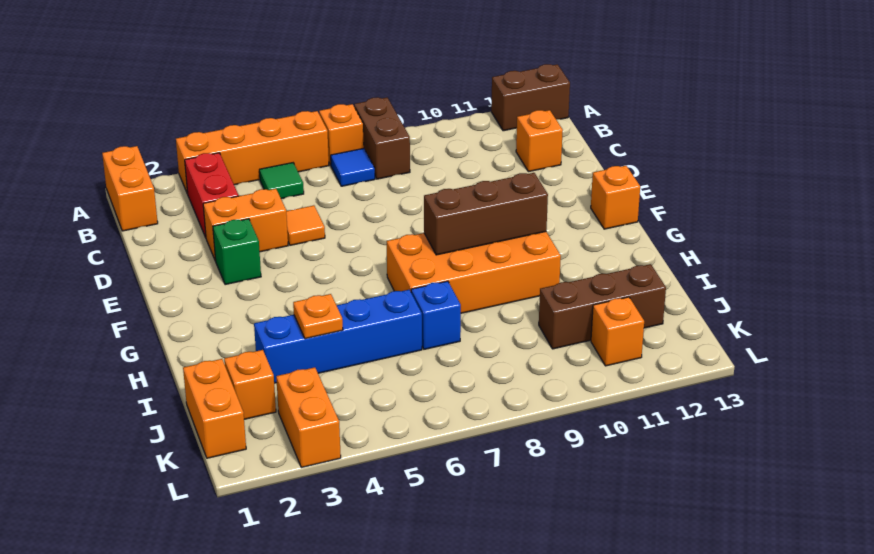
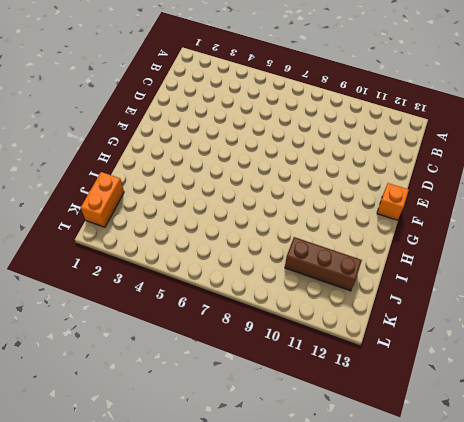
none -> orange 1x2 brick [102,146,158,231]
none -> orange 1x4 brick [176,111,329,194]
none -> orange 1x1 brick [319,104,364,165]

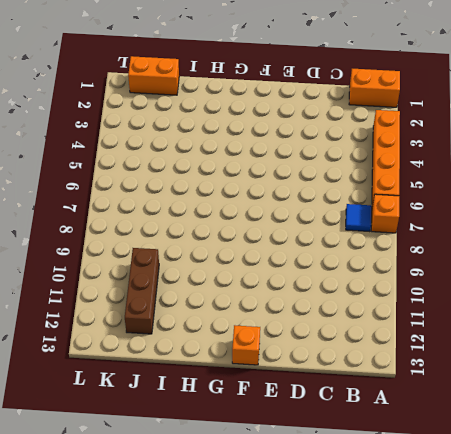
none -> brown 1x2 brick [354,97,410,179]
none -> brown 1x2 brick [491,64,570,131]
none -> red 1x2 brick [185,153,239,237]

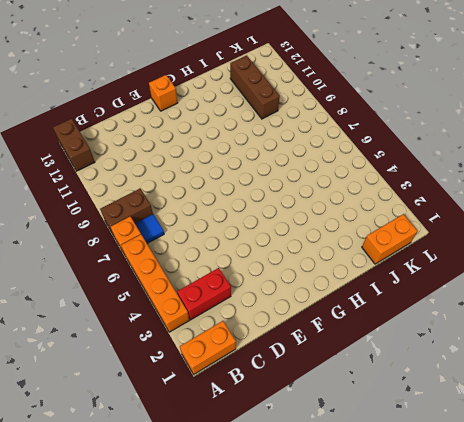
none -> green 1x1 tile [259,163,304,199]
none -> orange 1x1 brick [516,110,563,172]
none -> orange 1x2 brick [203,189,288,261]

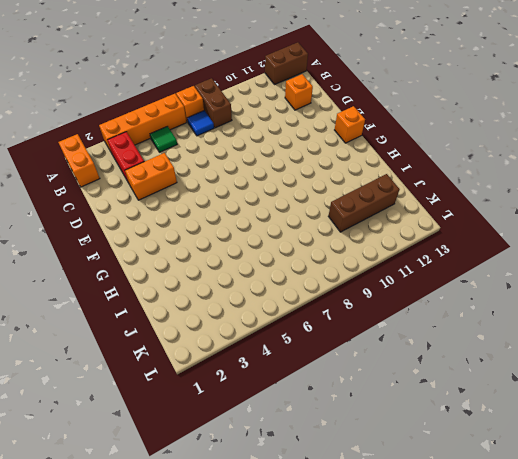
none -> orange 1x1 tile [286,205,325,245]
none -> green 1x1 brick [213,219,261,285]
none -> orange 2x4 brick [387,232,561,313]

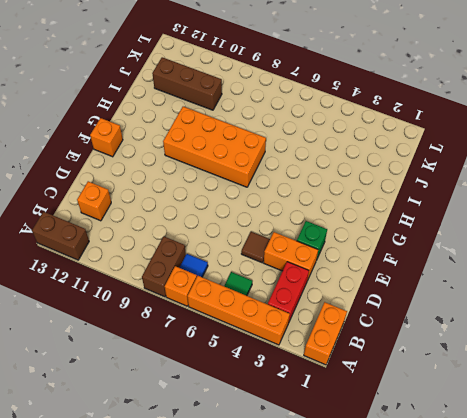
brown 1x1 tile [241,232,270,263] -> orange 1x1 tile [286,205,325,245]
none -> blue 1x4 brick [254,290,422,383]
none -> blue 1x1 brick [411,281,461,349]
none -> orange 1x2 brick [183,359,246,458]

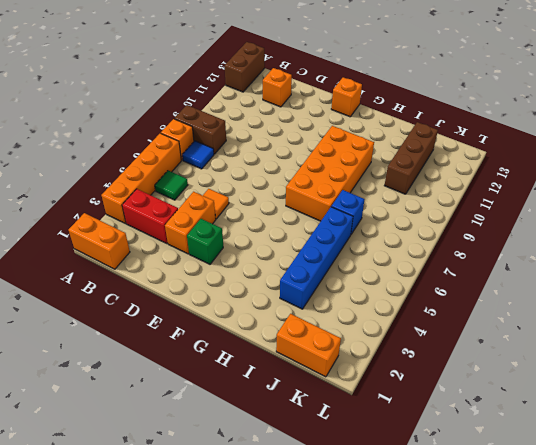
none -> orange 1x1 brick [224,350,276,419]
none -> orange 1x2 brick [276,367,341,468]
none -> orange 1x1 brick [591,297,644,366]

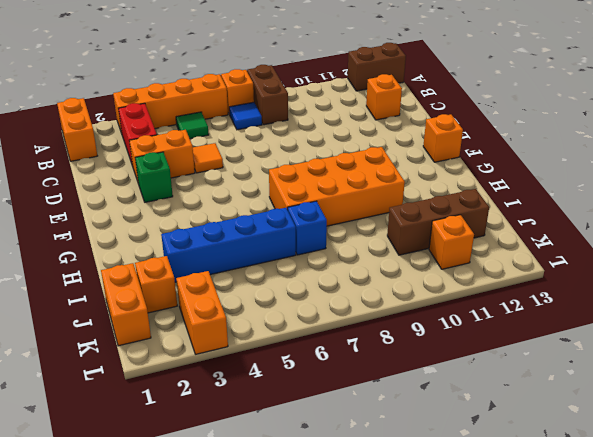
none -> brown 1x3 brick [424,173,548,255]
none -> orange 1x1 plate [293,294,343,339]

